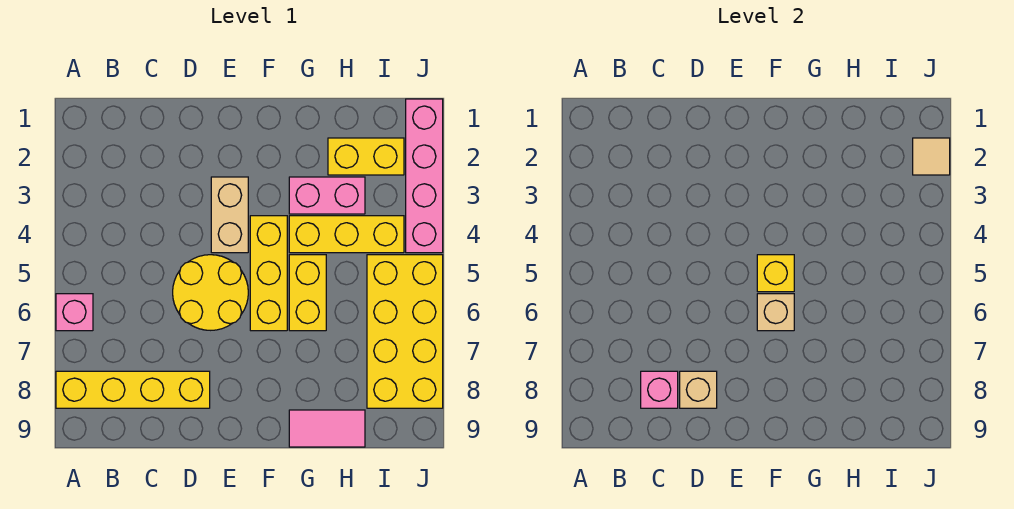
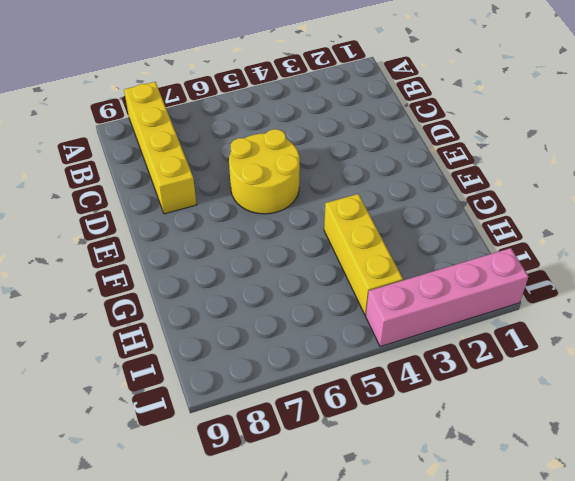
none -> pink 1x1 brick [56,294,93,331]
none -> tan 1x2 brick [211,177,248,253]
none -> yellow 1x3 brick [250,216,287,331]

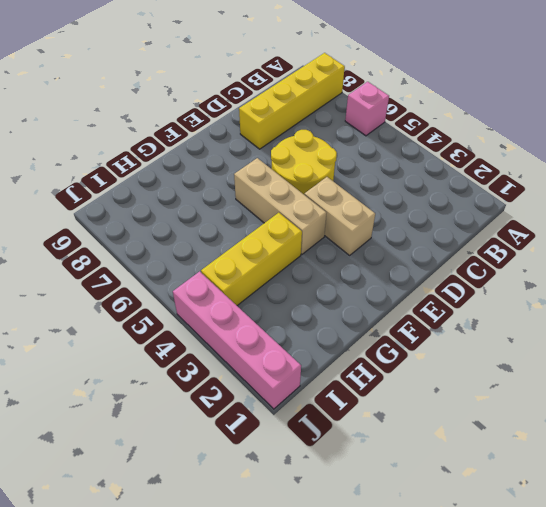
tan 1x3 brick [234,158,326,254] -> yellow 1x3 brick [250,216,287,331]
none -> pink 1x2 brick [289,177,365,214]
none -> yellow 1x2 brick [289,255,326,331]
none -> pink 1x2 tile [289,410,365,447]

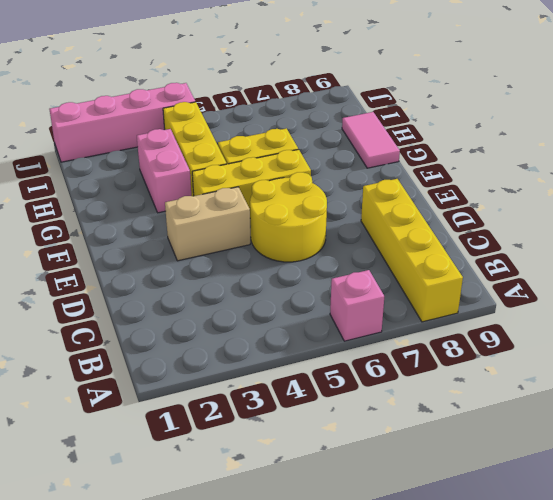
none -> yellow 1x2 brick [328,138,404,175]
none -> yellow 2x4 brick [367,255,443,408]
none -> pink 1x1 brick [641,371,678,408]

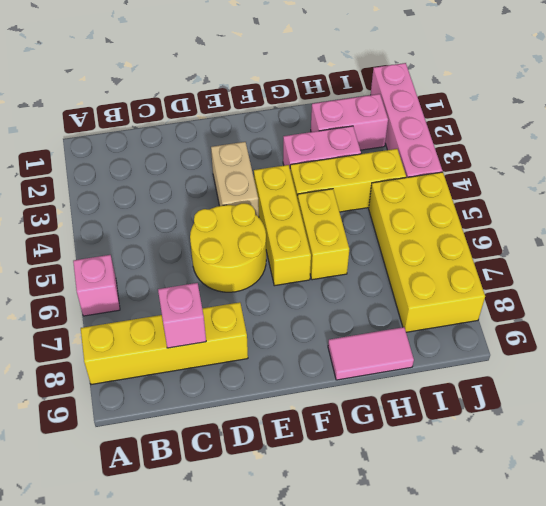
pink 1x2 brick [311,94,388,150] -> yellow 1x2 brick [328,138,404,175]
none -> tan 1x1 brick [680,371,717,408]
none -> yellow 1x1 brick [757,255,794,292]
none -> tan 1x1 brick [757,294,794,331]

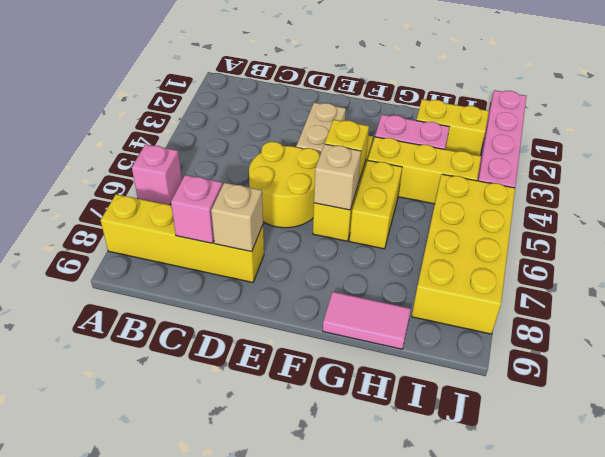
none -> tan 1x1 tile [913,138,950,175]

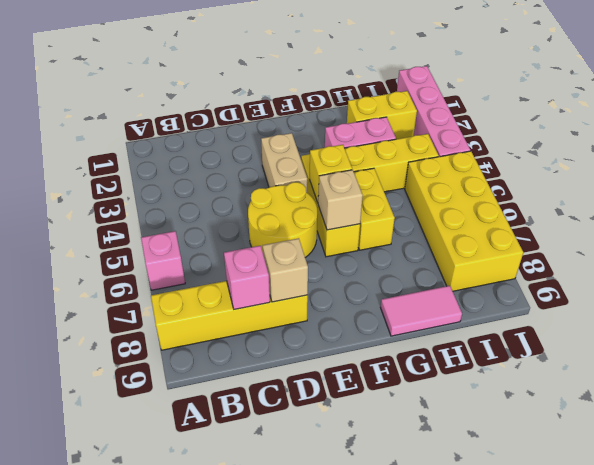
none -> tan 1x1 tile [913,138,950,175]

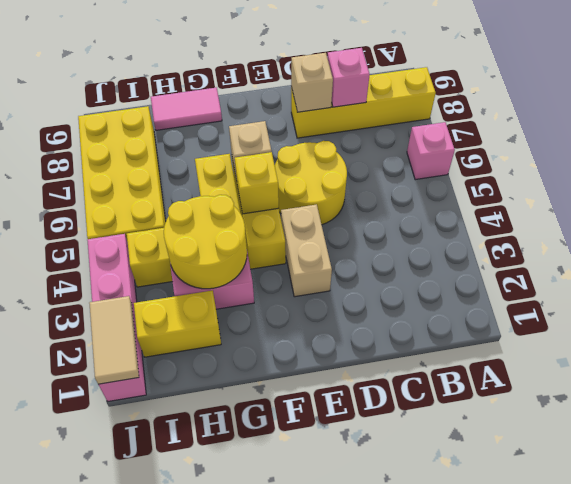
yellow 2x2 round brick [164,195,247,289] -> none
tan 1x2 tile [89,296,139,384] -> tan 1x1 tile [913,138,950,175]

